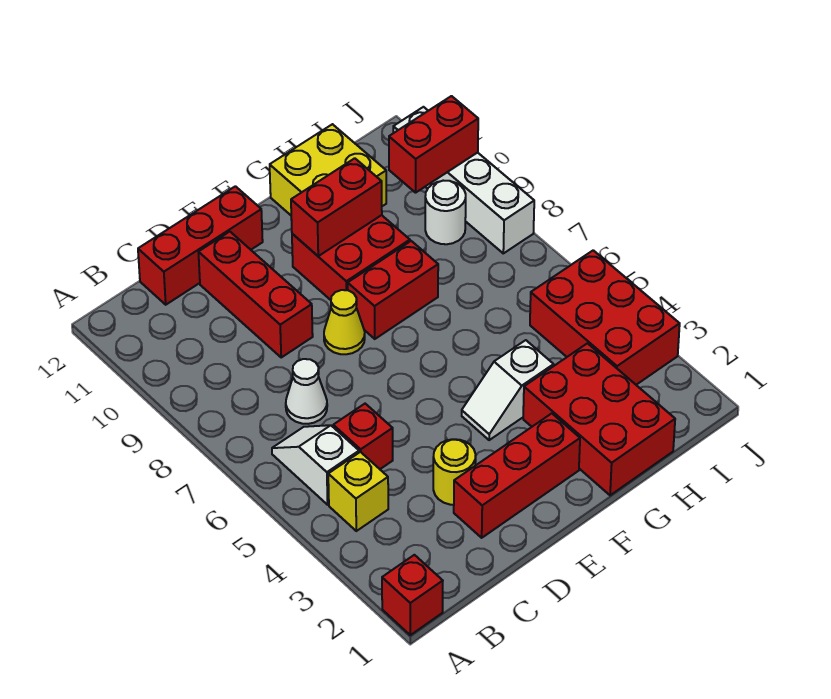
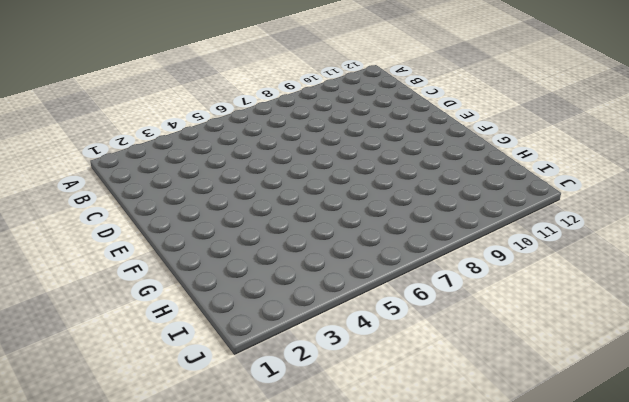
none -> red 1x1 brick [382,555,443,635]
none -> yellow 1x1 brick [328,452,388,531]
none -> white 1x2 slope [272,425,359,505]

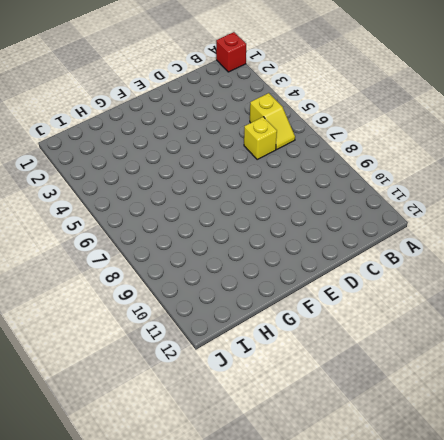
yellow 1x2 slope [250,93,295,149] -> white 1x2 slope [272,425,359,505]
yellow 1x1 brick [244,117,277,159] -> yellow 1x1 brick moved to [328,452,388,531]
none -> red 1x1 brick [333,404,393,469]
none -> white 1x1 cone [286,359,327,424]
none -> red 1x3 brick [138,186,263,305]

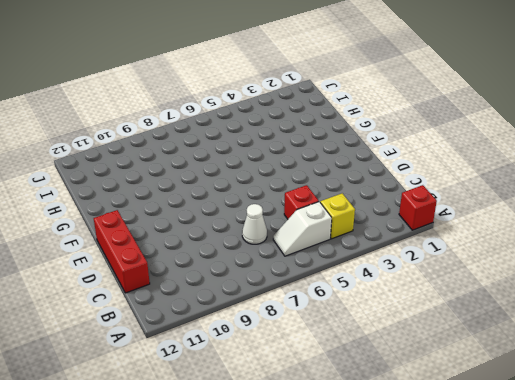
none -> red 1x3 brick [454,413,580,538]
none -> yellow 1x1 round brick [433,439,476,505]
none -> red 1x3 brick [198,232,313,357]

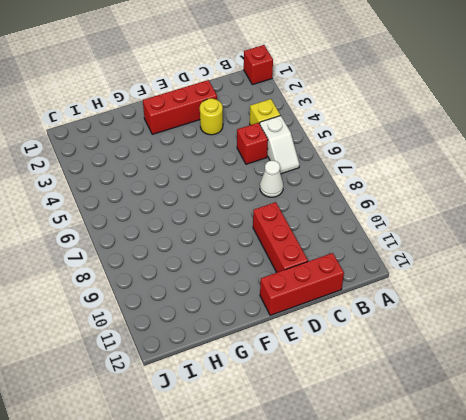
none -> yellow 1x1 cone [324,290,365,354]
none -> white 1x2 slope [462,340,554,440]
none -> red 1x2 brick [348,241,438,339]

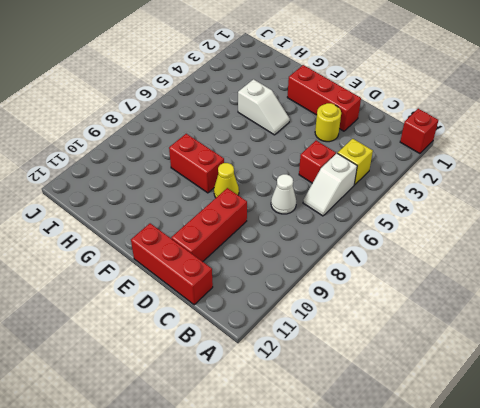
none -> red 2x2 brick [292,215,410,300]
none -> red 2x3 brick [523,343,675,495]
none -> yellow 2x2 brick [270,124,386,215]

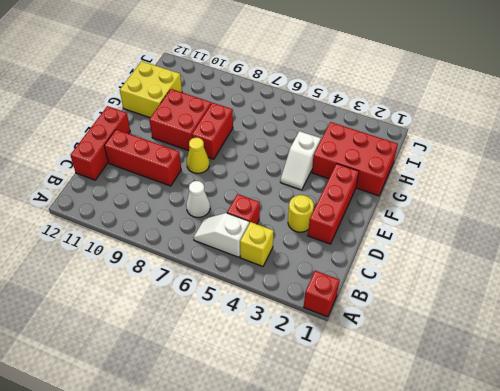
none -> red 2x3 brick [530,250,680,385]
none -> white 1x1 round brick [425,181,466,244]
none -> white 1x4 brick [393,107,534,253]

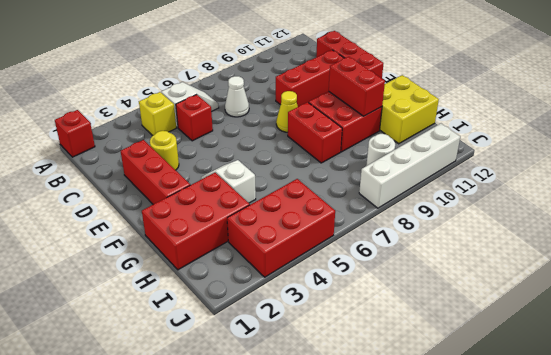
none -> red 1x2 brick [389,96,478,193]

